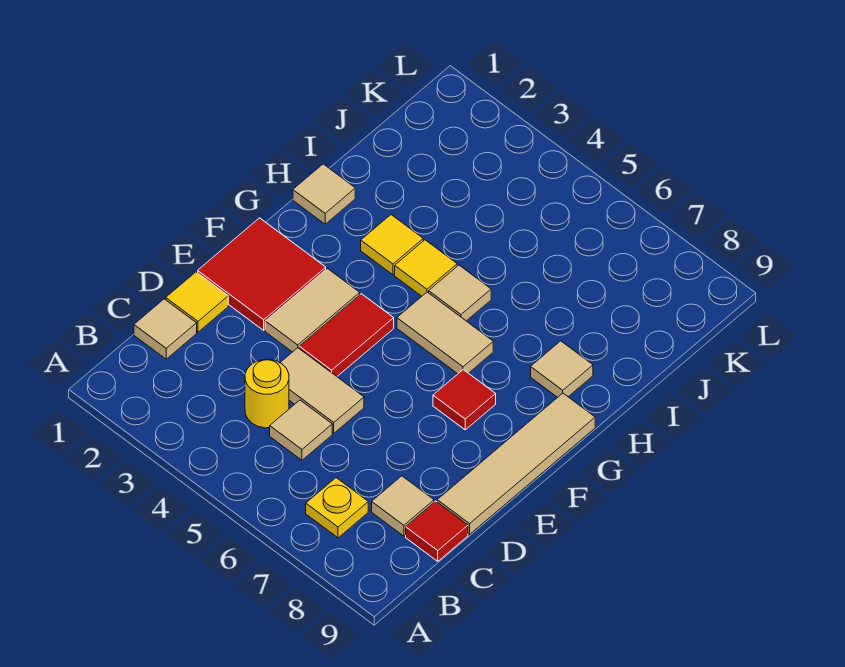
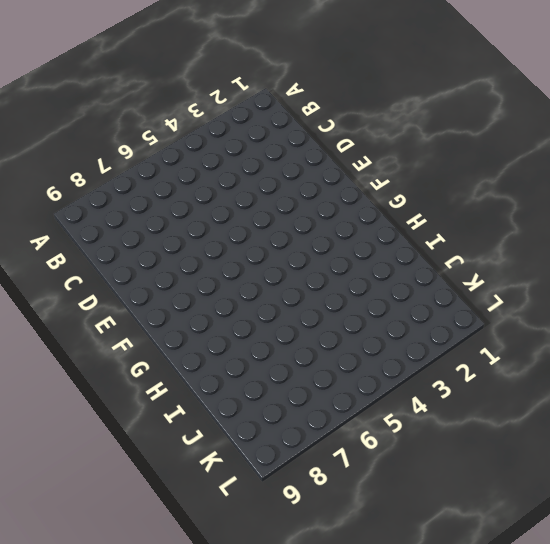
none -> yellow 1x1 plate [306,478,368,538]
none -> tan 1x1 tile [134,299,197,359]
none -> yellow 1x1 round brick [245,359,289,428]

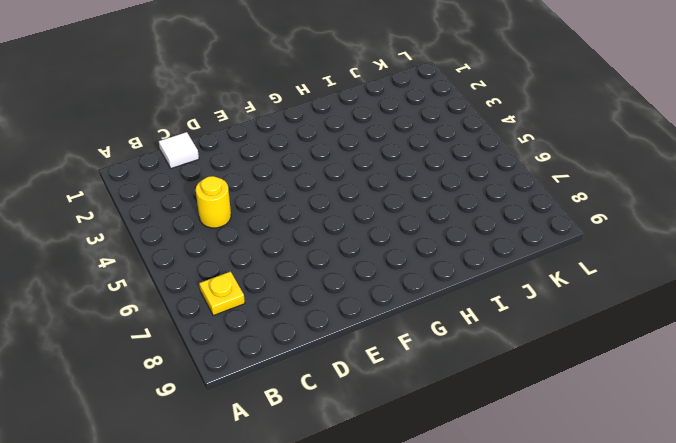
white 1x1 tile [159,132,199,168] -> tan 1x1 tile [134,299,197,359]
none -> tan 1x1 tile [270,400,332,460]
none -> tan 1x1 tile [372,476,434,536]
none -> red 1x1 tile [406,501,468,561]

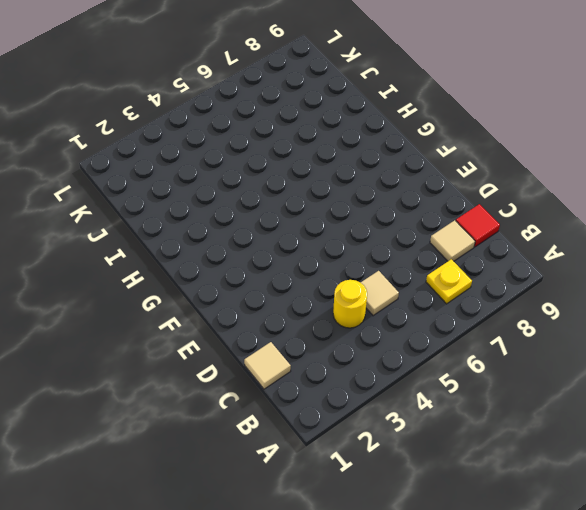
none -> yellow 1x1 tile [166,272,228,332]
none -> tan 1x2 tile [280,348,364,433]
none -> tan 1x4 tile [437,393,595,534]

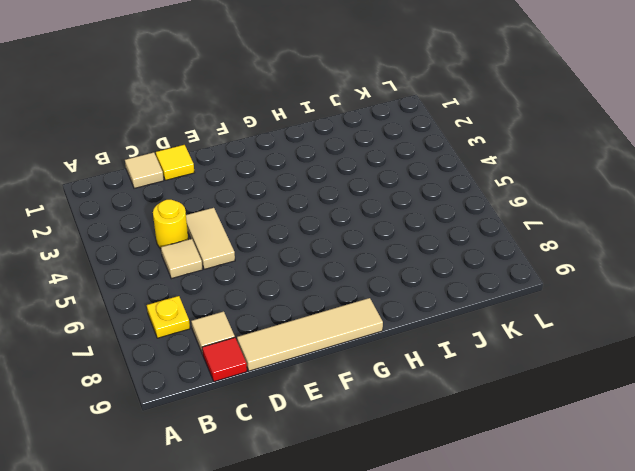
none -> red 2x2 tile [198,218,326,330]
none -> tan 1x2 tile [265,269,360,352]
none -> red 1x2 tile [299,294,394,376]

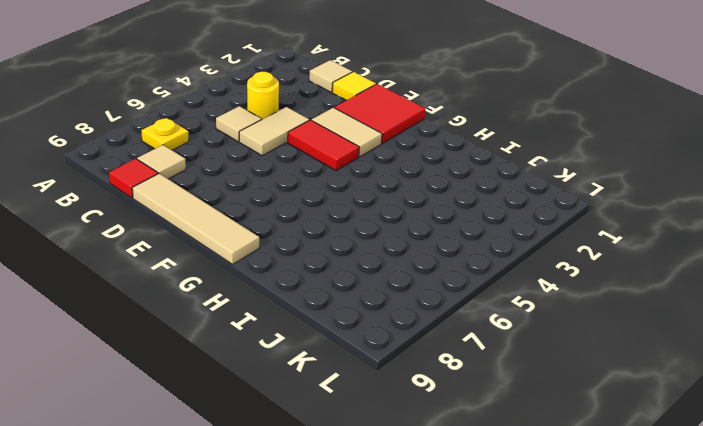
none -> red 1x1 tile [433,370,496,430]
none -> tan 1x2 tile [397,292,493,374]
none -> tan 1x1 tile [293,164,355,224]

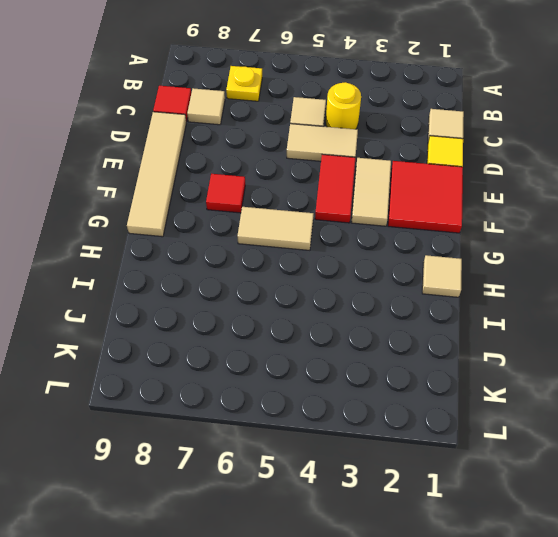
none -> yellow 1x1 tile [361,215,423,275]
none -> yellow 1x1 tile [395,240,457,296]
none -> tan 1x1 tile [429,265,491,321]

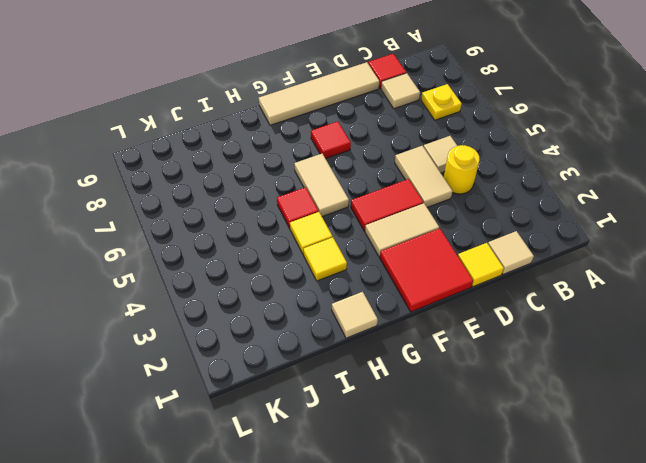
red 1x1 tile [277,187,319,228] -> tan 1x1 tile [429,265,491,321]
none -> tan 1x1 tile [531,341,593,397]

